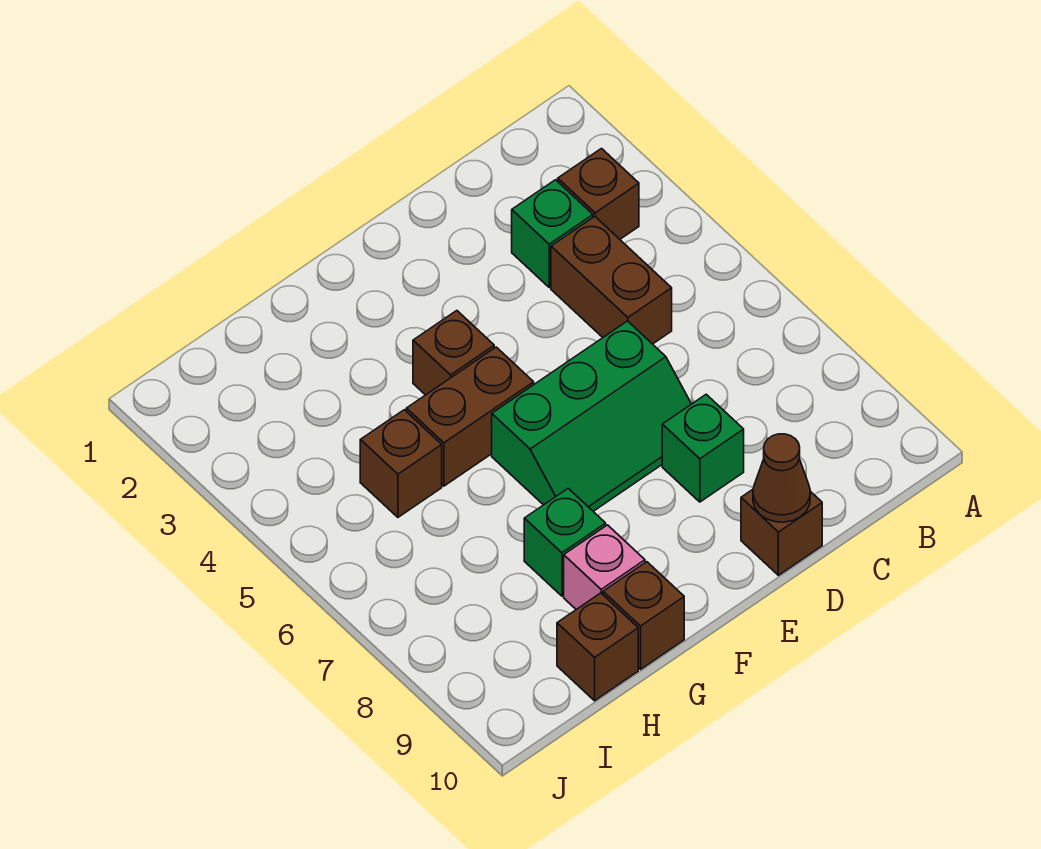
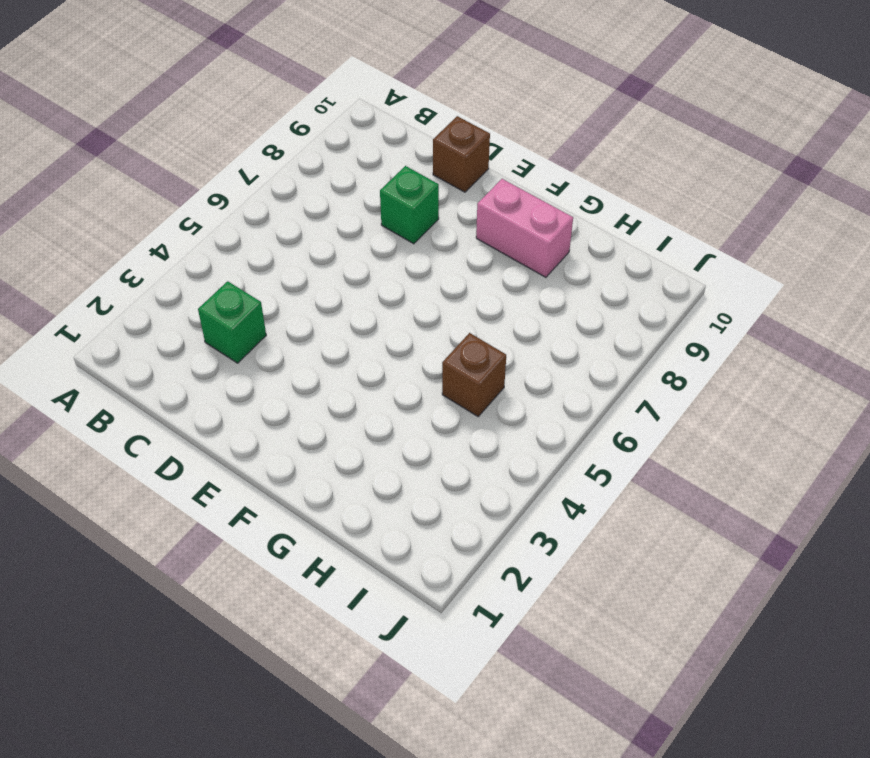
pink 1x2 brick [476,179,573,277] -> pink 1x1 brick [564,525,645,609]
none -> brown 1x1 brick [558,149,639,239]
none -> brown 1x2 brick [551,216,672,344]
none -> green 2x3 slope [492,321,691,511]

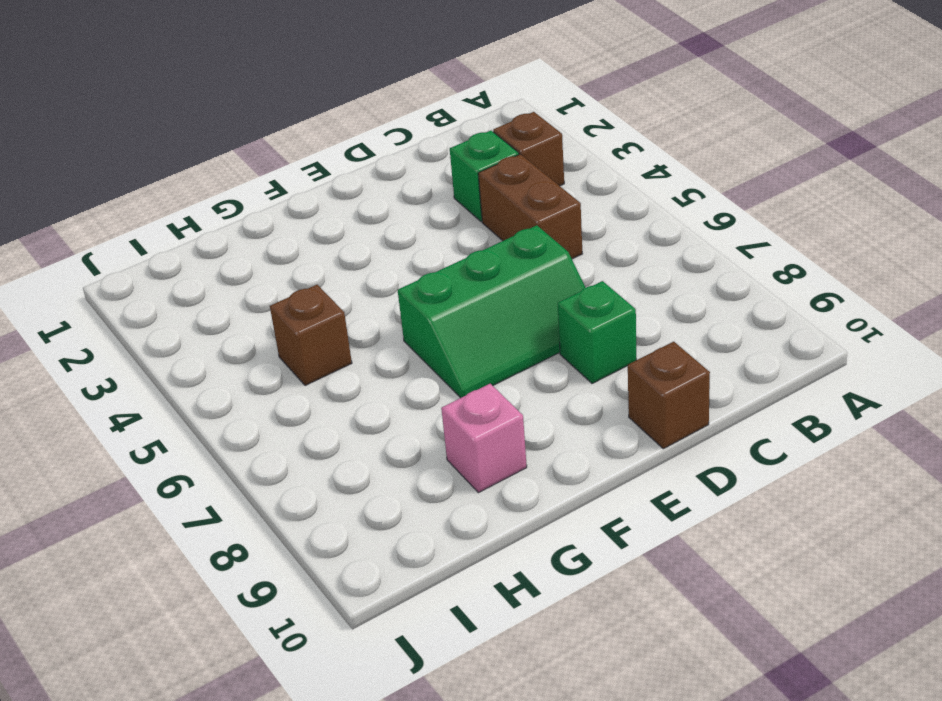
none -> brown 1x1 brick [413,311,494,395]
none -> brown 1x2 brick [406,347,534,486]
none -> green 1x1 brick [524,488,606,596]

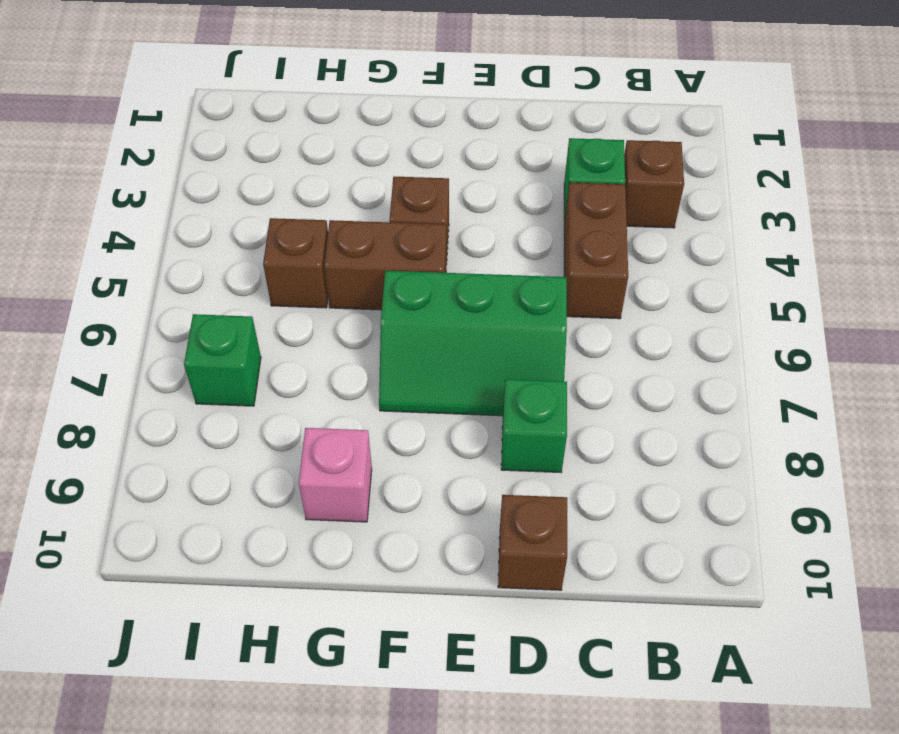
green 1x1 brick [184,314,261,406] -> green 1x1 brick moved to [524,488,606,596]
none -> brown 1x1 brick [603,562,684,669]
none -> brown 1x1 brick [557,593,638,701]
none -> brown 1x1 cone [753,434,810,522]

